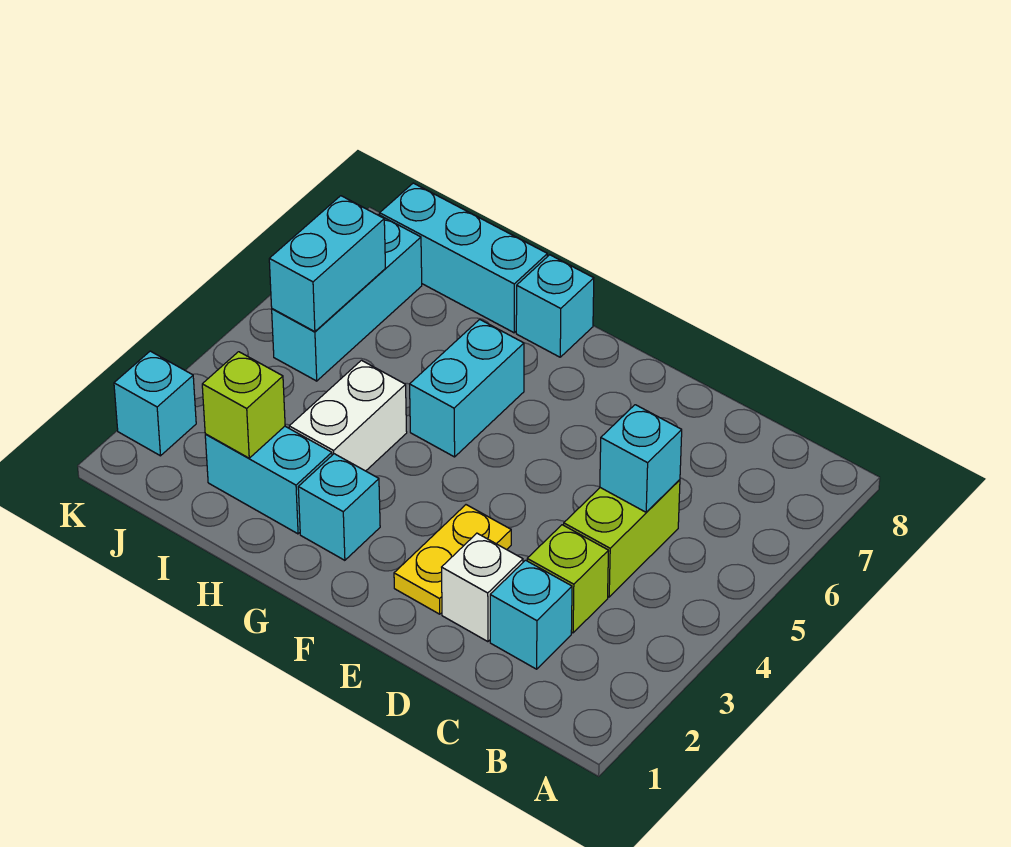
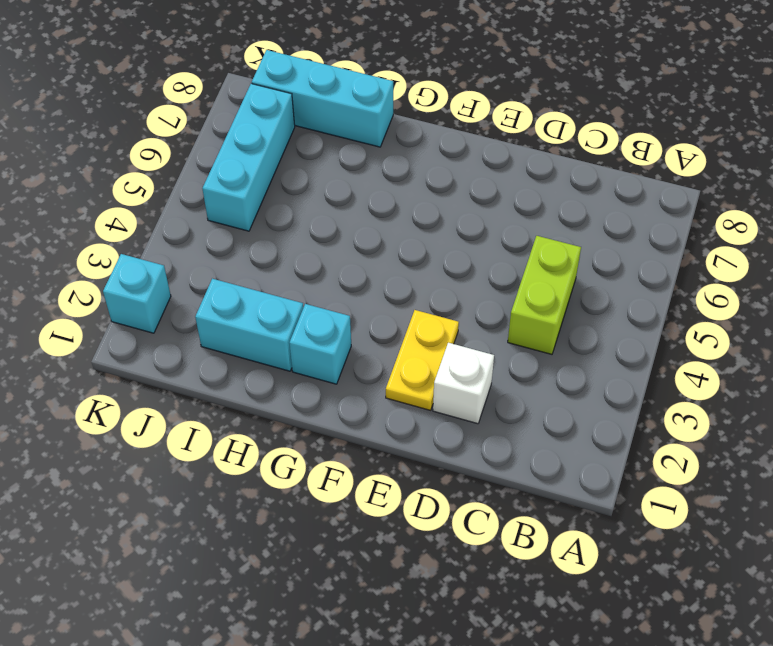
none -> cyan 1x1 brick [490,560,572,669]
none -> lime 1x1 brick [527,525,609,633]
none -> cyan 1x2 brick [410,319,524,457]

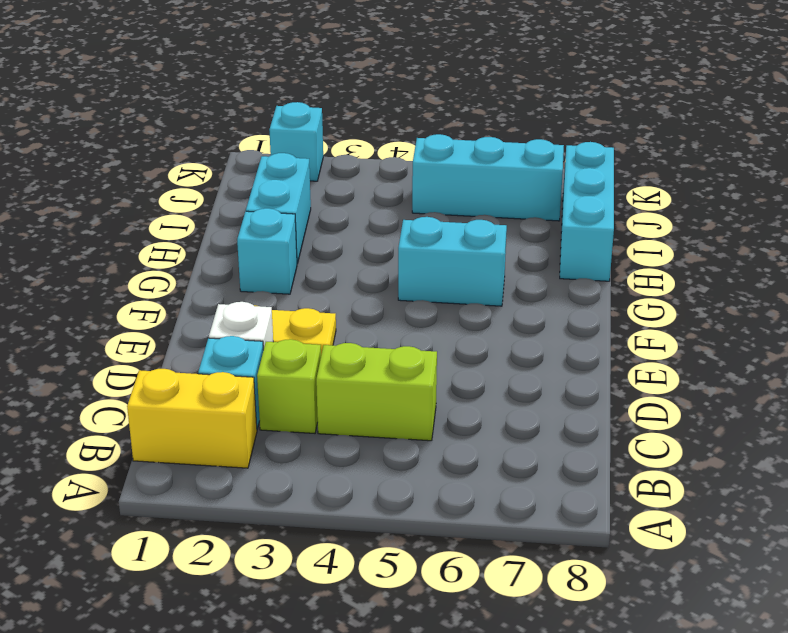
yellow 1x2 brick [127,369,257,468] -> none
none -> cyan 1x1 brick [516,255,594,357]
none -> white 1x2 brick [289,360,407,471]
none -> cyan 1x1 brick [600,405,682,512]

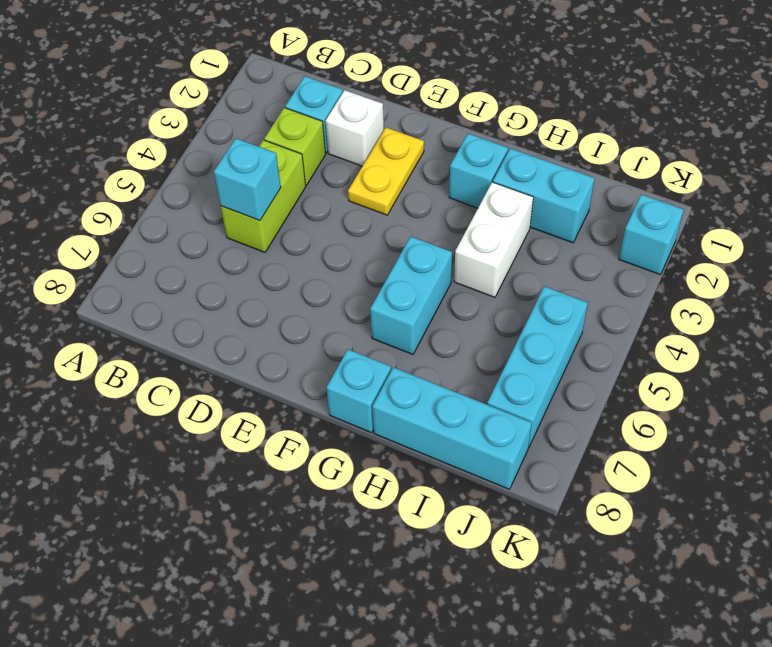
none -> lime 1x1 brick [202,352,285,458]
none -> cyan 1x2 brick [269,196,385,332]

